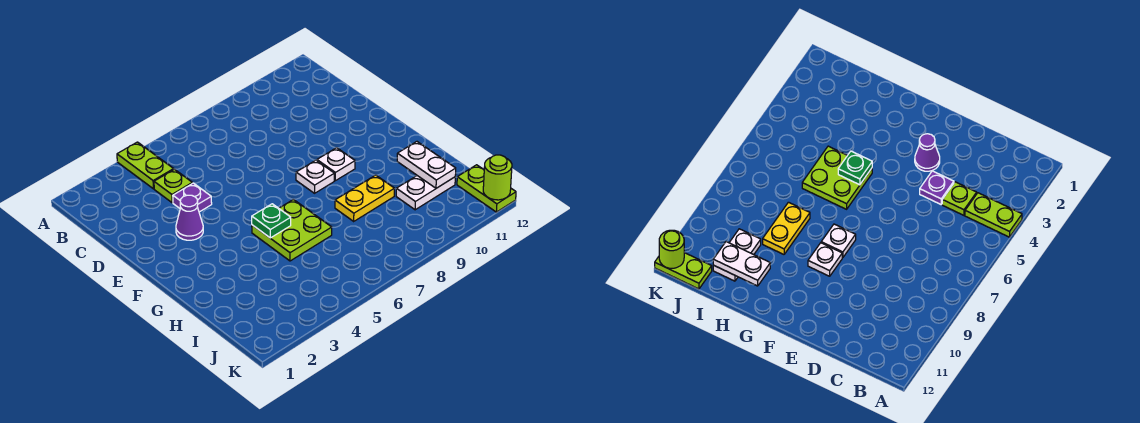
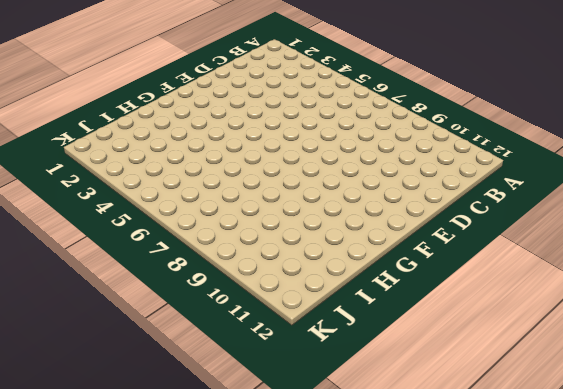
none -> lime 1x2 plate [117,142,174,189]
none -> lime 1x1 plate [154,169,192,203]
none -> purple 1x1 plate [173,183,212,212]

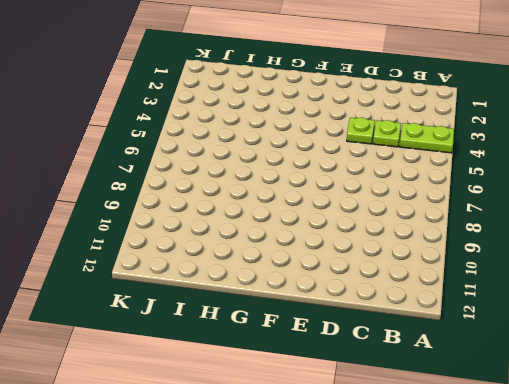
lime 1x1 plate [347,118,375,144] -> purple 1x1 plate [173,183,212,212]
none -> purple 1x1 cone [176,195,203,240]
none -> white 1x1 plate [296,160,334,193]
none -> white 1x1 plate [317,148,355,181]

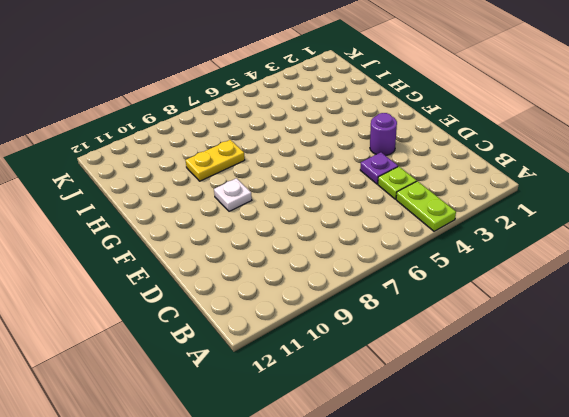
purple 1x1 round brick [370,113,397,156] -> purple 1x1 cone [176,195,203,240]
none -> white 1x1 plate [296,160,334,193]
none -> lime 2x2 plate [252,200,332,261]
none -> white 1x2 plate [396,176,455,210]

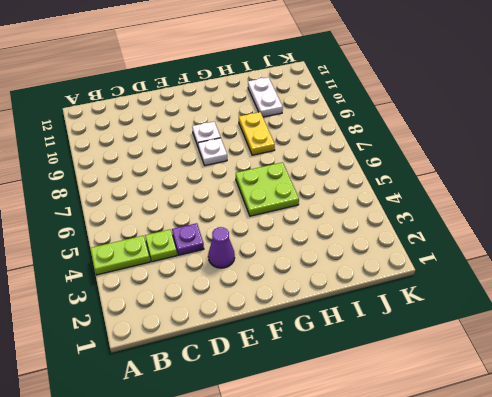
none -> lime 1x2 plate [457,165,516,212]
none -> green 1x1 plate [252,204,291,238]
none -> white 1x2 plate [397,142,456,188]

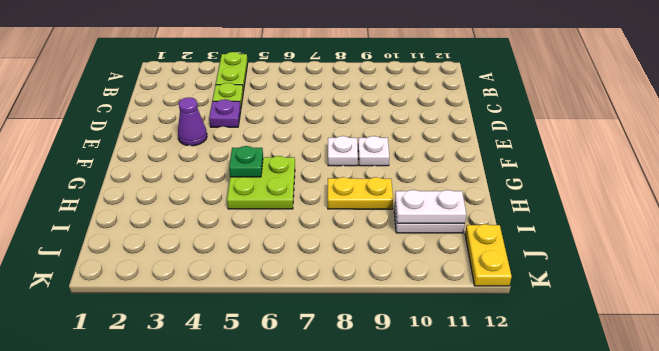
white 1x2 plate [395,190,466,224] -> white 1x2 plate turned to [397,142,456,188]
yellow 1x2 plate [465,224,512,286] -> lime 1x2 plate [457,165,516,212]
none -> lime 1x1 round brick [483,155,512,200]

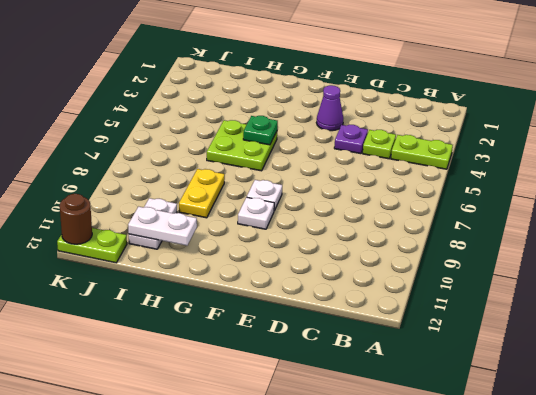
brown 1x1 round brick [60,194,92,244] -> lime 1x1 round brick [483,155,512,200]

